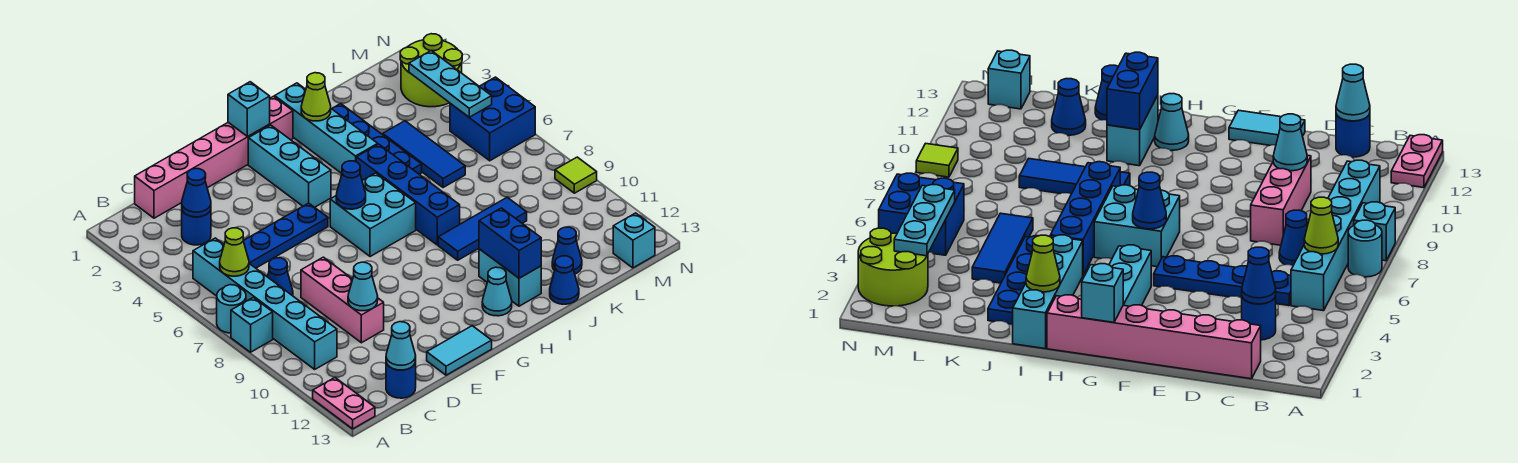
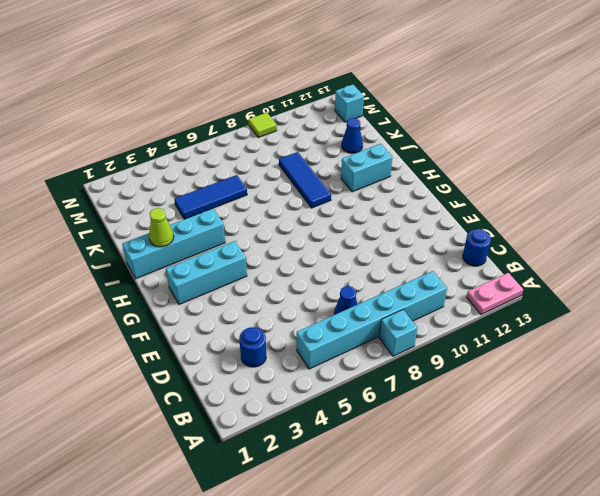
none -> cyan 1x1 round brick [217,285,246,333]
none -> pink 1x6 brick [135,96,293,218]
none -> blue 1x4 plate [244,203,328,268]
none -> pink 1x3 brick [301,257,384,343]

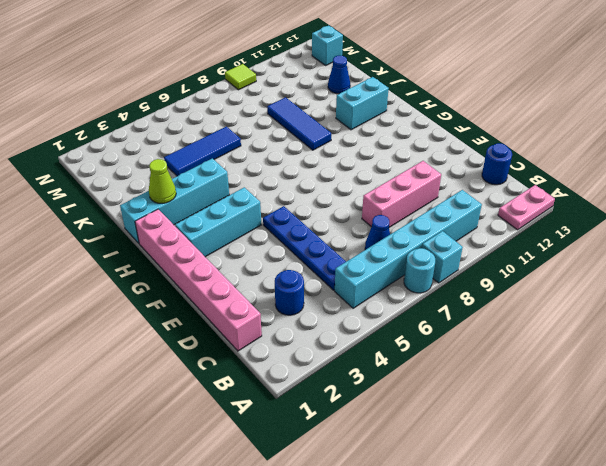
none -> cyan 1x2 tile [427,326,492,375]
none -> cyan 2x2 brick [330,173,416,257]
none -> cyan 1x1 cone [482,267,512,316]
none -> blue 1x4 brick [356,144,460,245]

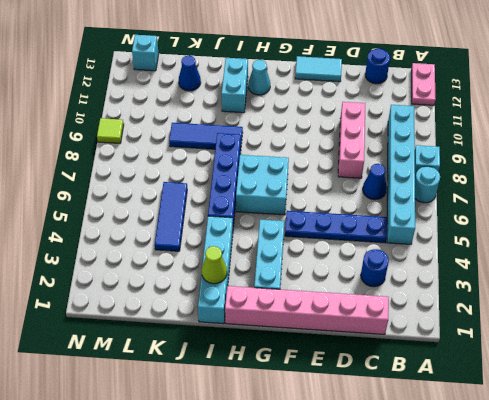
none -> blue 1x4 plate [332,104,422,174]
none -> blue 1x1 cone [550,256,579,304]
none -> lime 2x2 round brick [400,34,462,107]
none -> blue 2x2 brick [450,77,535,161]

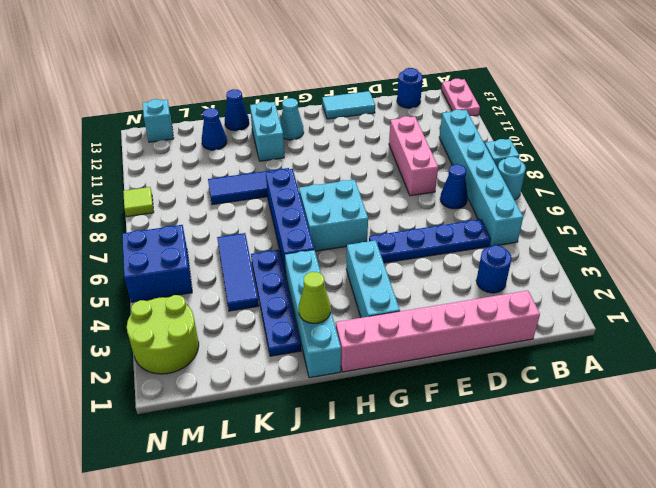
none -> lime 1x1 cone [220,228,249,276]
none -> blue 1x1 cone [182,169,211,217]
none -> cyan 1x1 cone [386,322,416,370]
none -> cyan 1x1 cone [348,262,378,311]

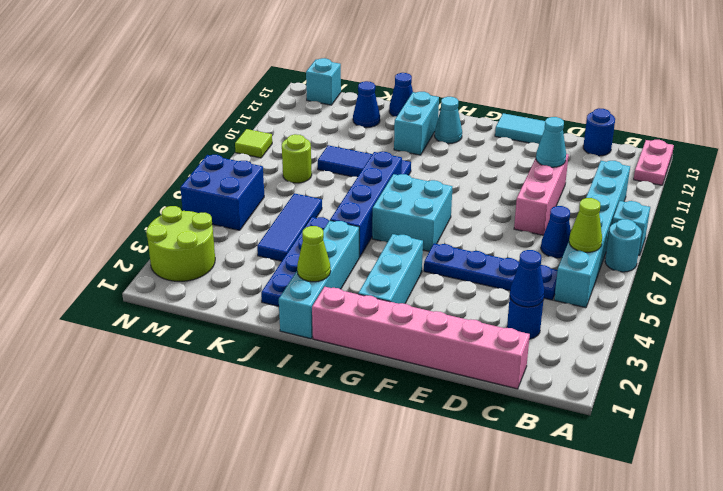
lime 1x1 round brick [282,134,312,183] -> none
none -> cyan 1x1 cone [386,322,416,370]
none -> cyan 1x1 brick [228,82,270,137]
none -> blue 1x1 cone [336,161,366,209]
none -> blue 1x2 brick [479,208,541,278]

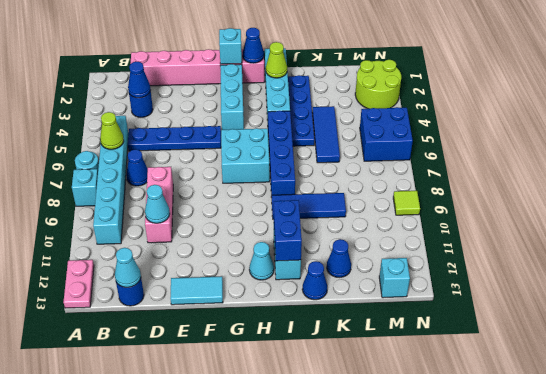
blue 1x1 cone [243,28,264,63] -> blue 1x1 cone moved to [336,161,366,209]
none -> cyan 1x3 plate [409,51,492,117]

